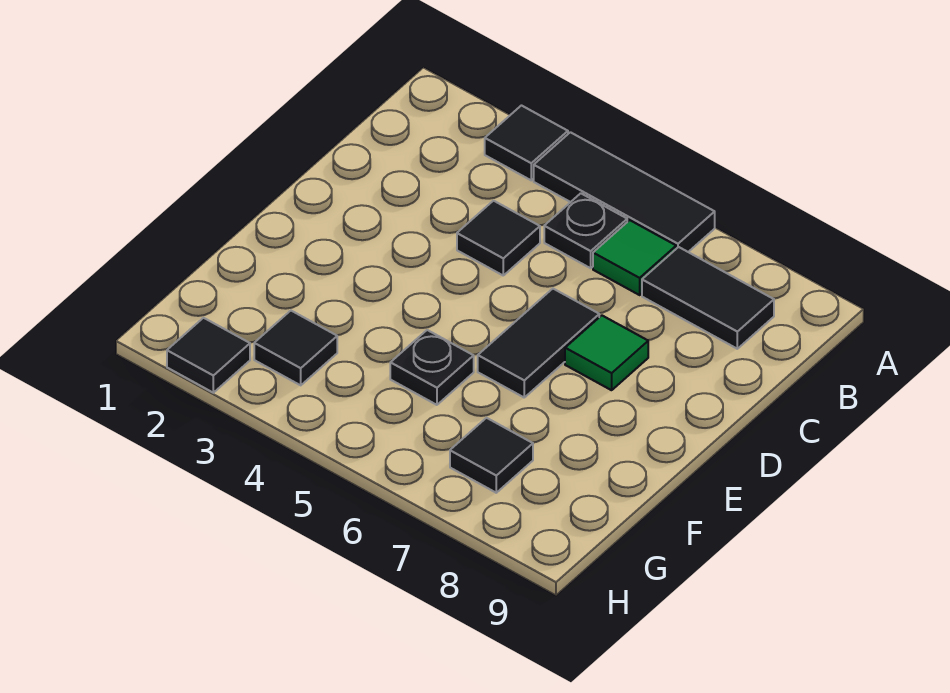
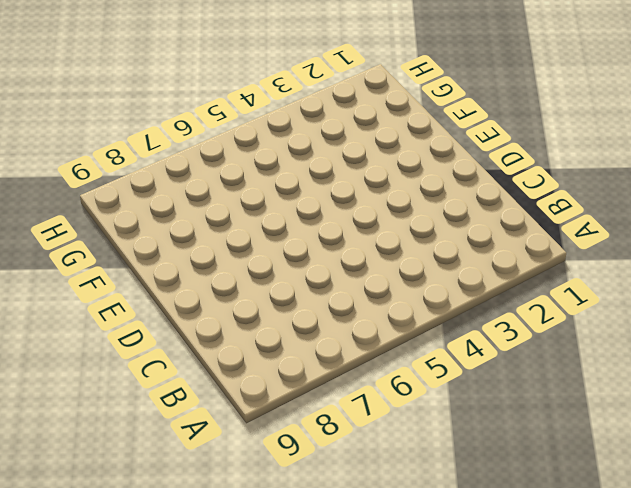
none -> black 1x1 tile [485,106,568,180]
none -> black 1x3 tile [534,132,715,252]
none -> black 1x1 plate [544,193,627,268]

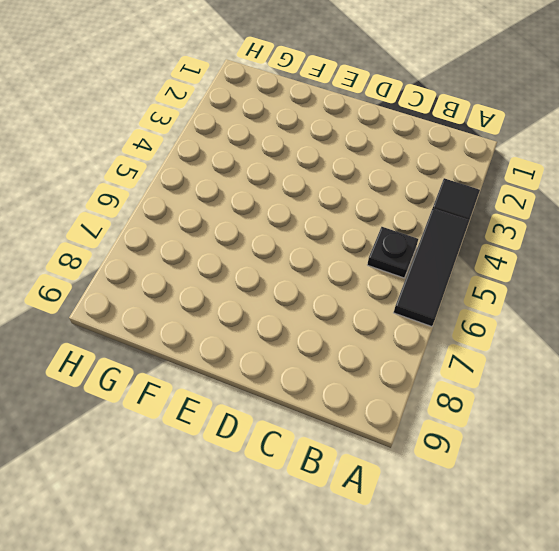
none -> green 1x1 tile [593,220,676,295]
none -> black 1x2 tile [642,247,774,349]
none -> black 1x1 tile [457,201,540,275]

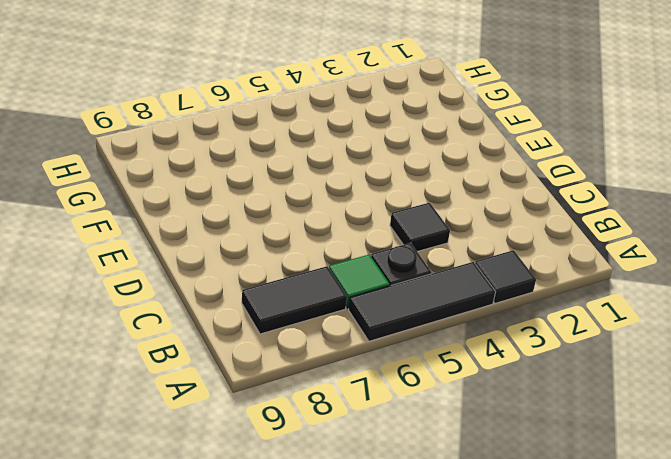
none -> black 1x2 tile [478,289,599,397]
none -> green 1x1 tile [565,315,648,390]
none -> black 1x1 plate [390,330,474,405]

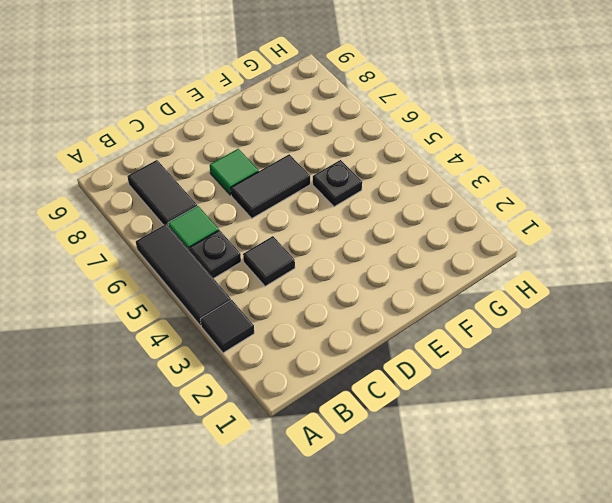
none -> black 1x1 tile [254,311,337,385]
none -> black 1x1 tile [450,418,533,493]
none -> black 1x1 tile [167,318,250,393]

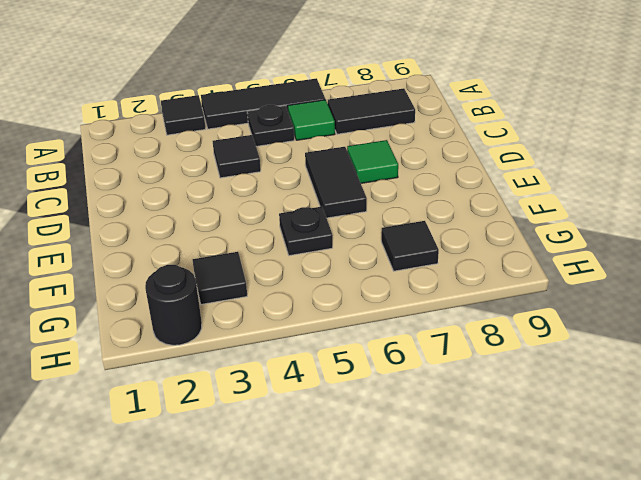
black 1x1 round brick [145,265,202,345] -> black 1x1 tile [167,318,250,393]

